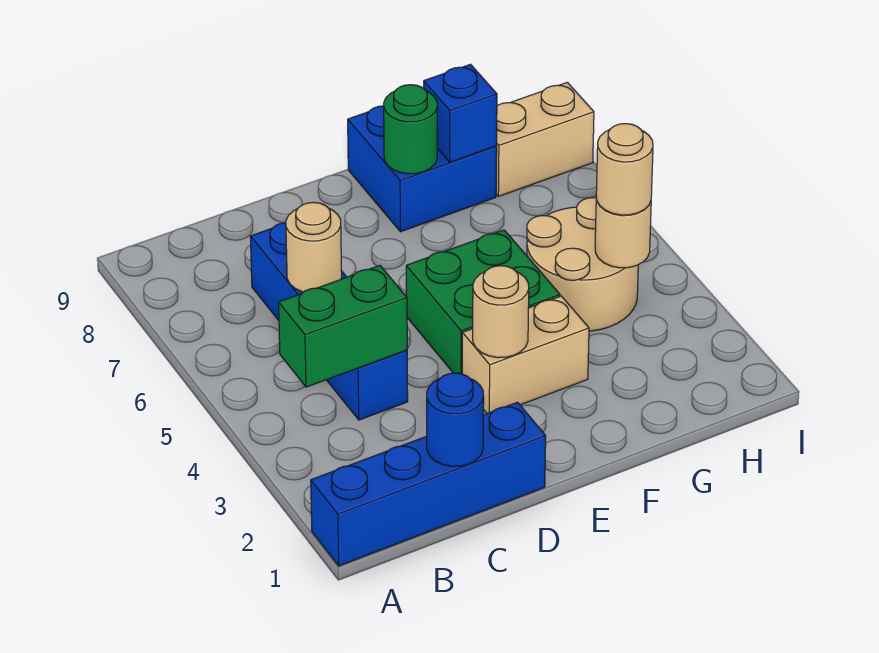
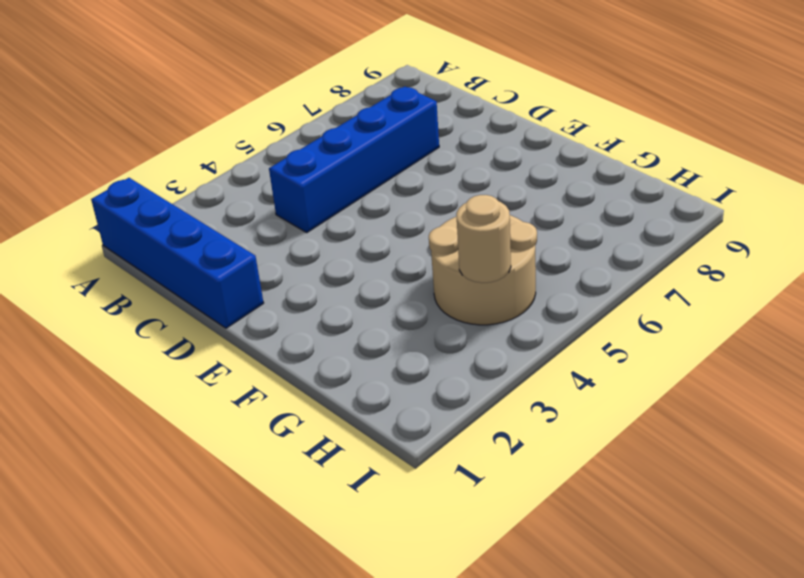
none -> tan 1x2 brick [462,296,589,413]
none -> green 2x2 brick [406,230,560,374]
none -> blue 2x2 brick [348,106,497,232]

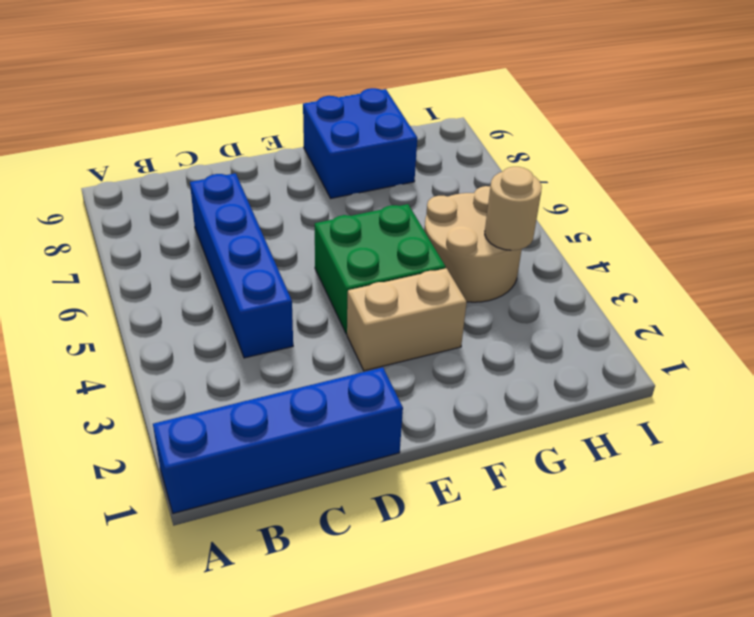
none -> tan 1x2 brick [496,82,594,197]
none -> green 1x2 brick [279,266,407,387]
none -> blue 1x1 round brick [427,373,484,466]

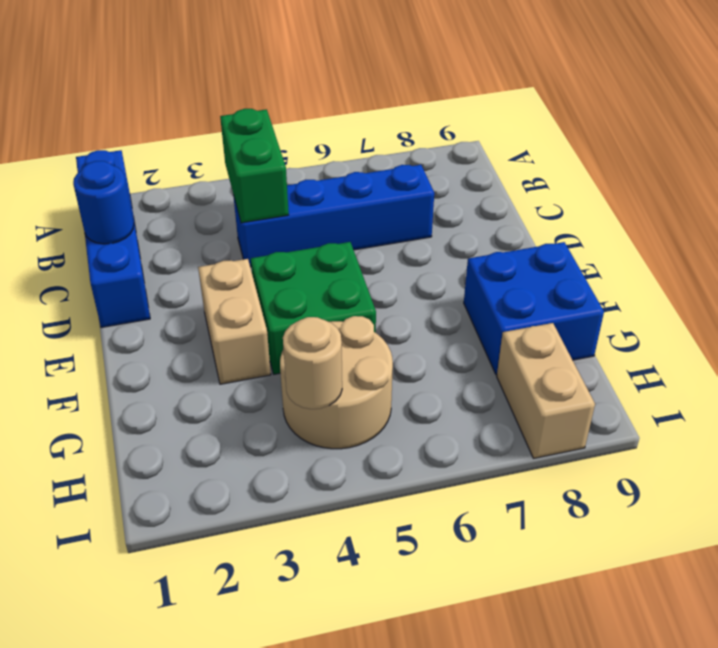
none -> tan 1x1 round brick [286,202,342,292]
none -> tan 1x1 round brick [473,266,529,358]
none -> green 1x1 round brick [384,85,437,174]

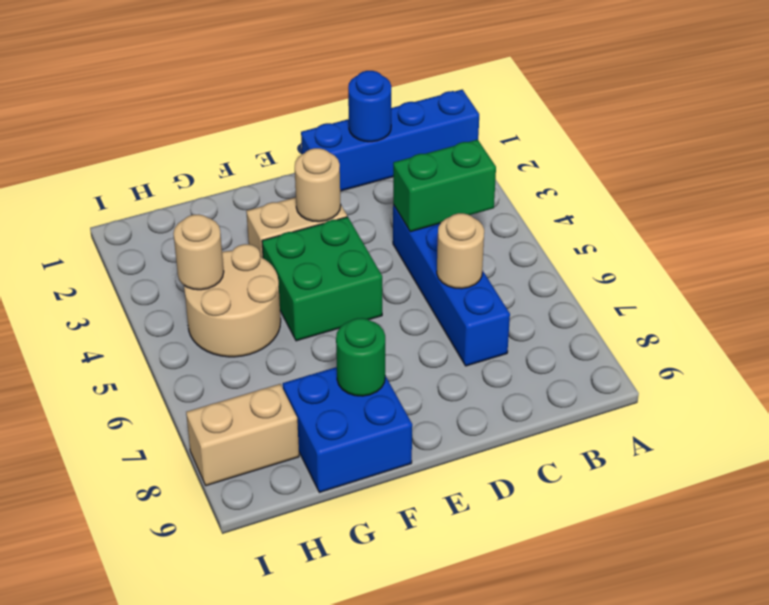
none -> blue 1x1 brick [424,64,497,162]
none -> tan 1x1 round brick [596,124,653,215]

